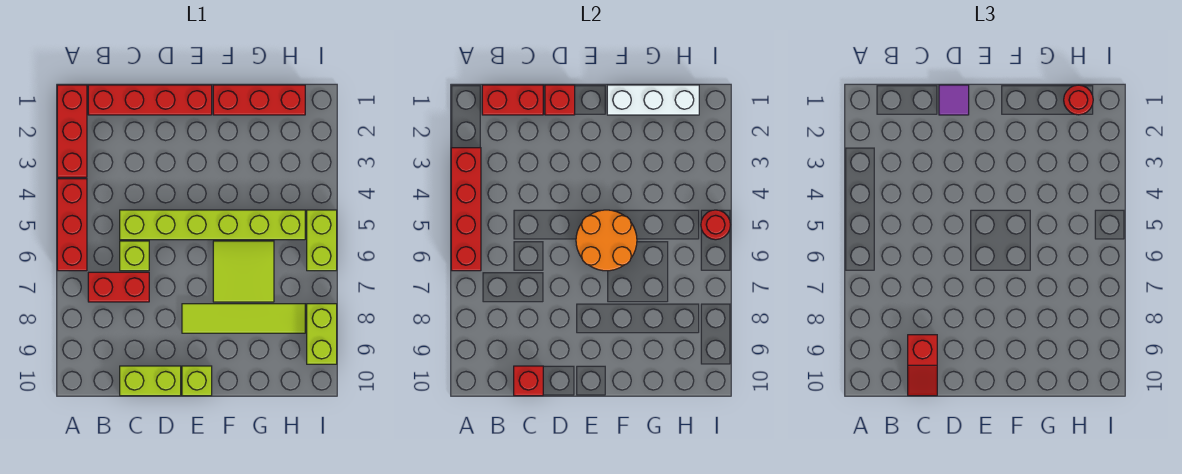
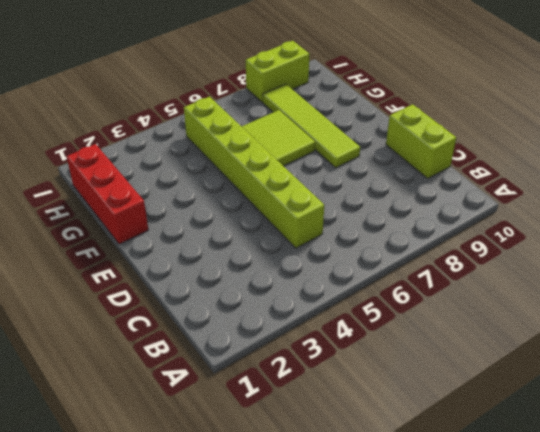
none -> red 1x3 brick [57,85,87,177]
none -> red 1x3 brick [57,179,87,271]
none -> red 1x4 brick [88,85,212,115]

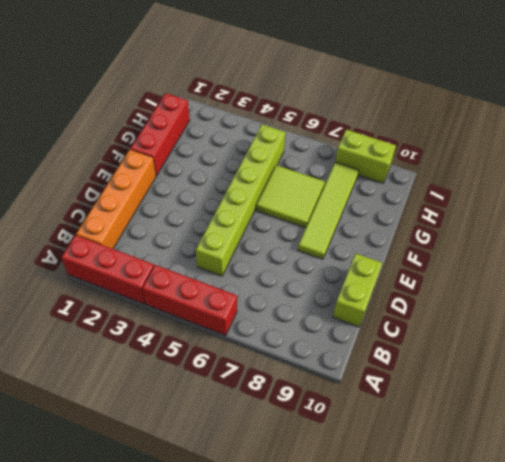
orange 1x4 brick [76,150,156,249] -> red 1x4 brick [88,85,212,115]
none -> red 1x2 brick [88,272,149,302]
none -> lime 1x1 brick [120,241,149,271]
none -> lime 1x1 brick [182,366,212,396]

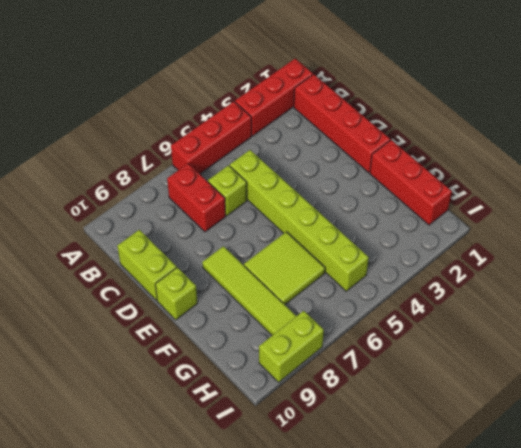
none -> lime 1x2 brick [307,210,337,271]
none -> red 1x4 brick [451,148,481,271]
none -> red 1x2 brick [482,85,543,115]

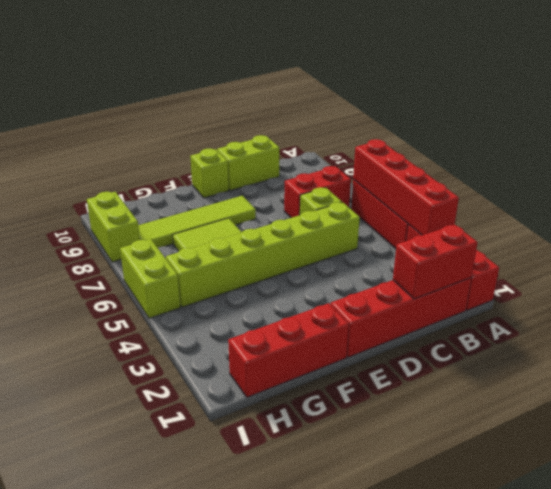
none -> red 1x1 brick [514,366,543,396]
none -> red 1x1 brick [545,85,575,115]
none -> orange 2x2 round brick [576,210,637,271]

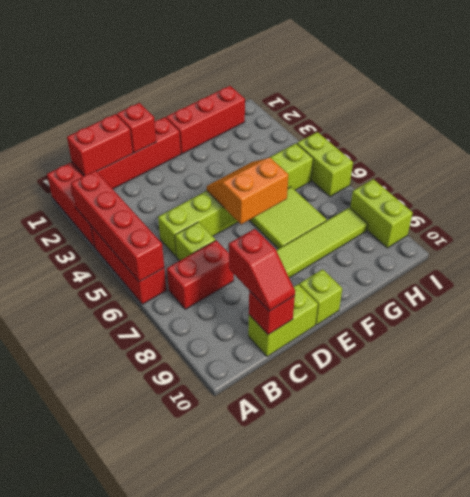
orange 2x2 slope [207,158,289,224] -> orange 2x2 round brick [576,210,637,271]
none -> white 1x3 brick [607,85,699,115]
none -> red 1x1 round brick [701,210,730,240]
none -> purple 1x1 tile [939,85,969,115]

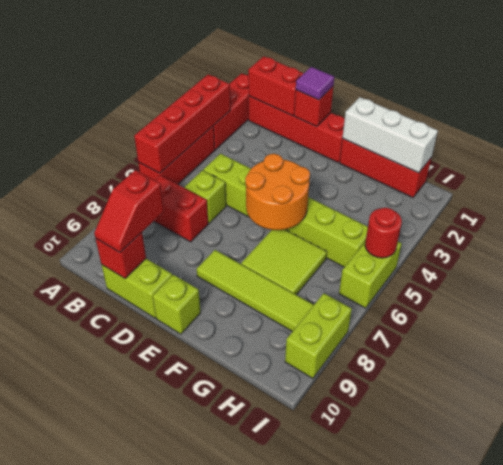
none -> red 1x1 round brick [1064,85,1093,115]

